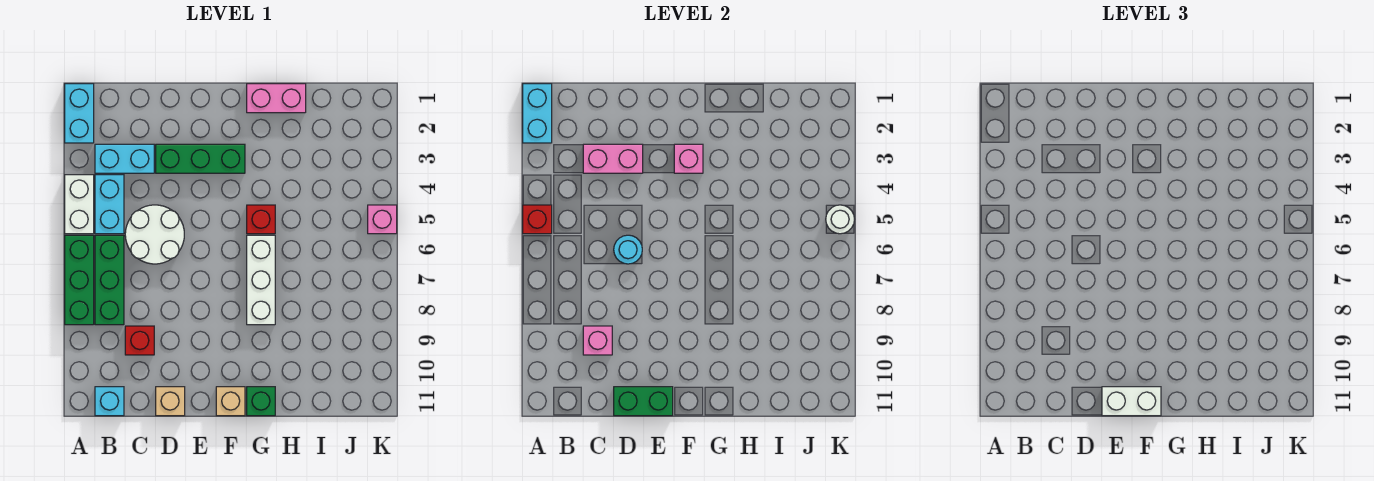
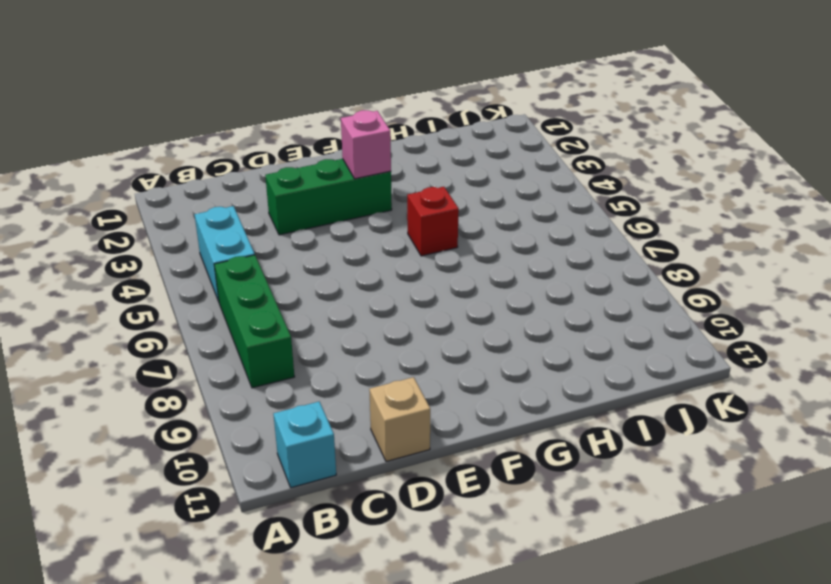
none -> cyan 1x2 brick [65,84,94,143]
none -> white 1x2 brick [65,175,94,234]
none -> green 1x3 brick [65,235,94,325]

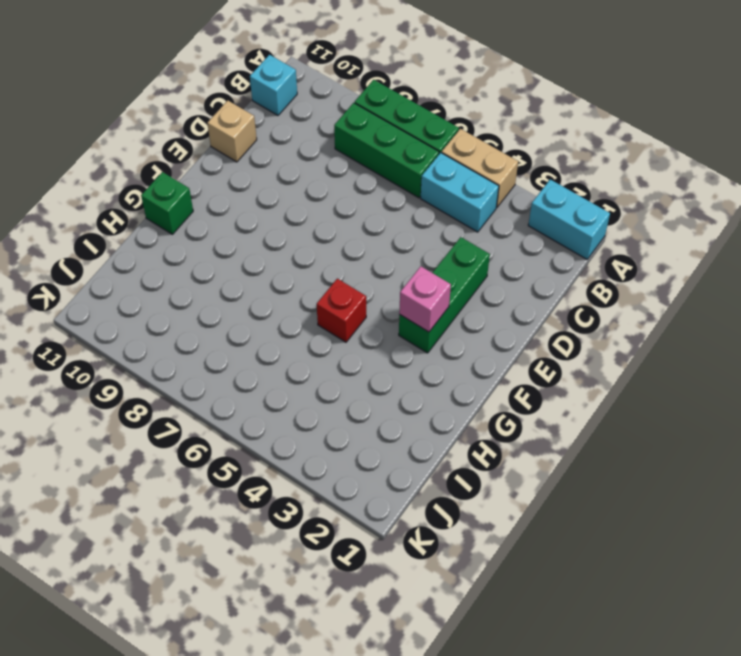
tan 1x2 brick [442,129,518,207] -> white 1x2 brick [65,175,94,234]
none -> cyan 1x2 brick [95,144,154,173]
none -> white 2x2 round brick [125,205,184,264]
none -> red 1x1 brick [125,326,154,355]

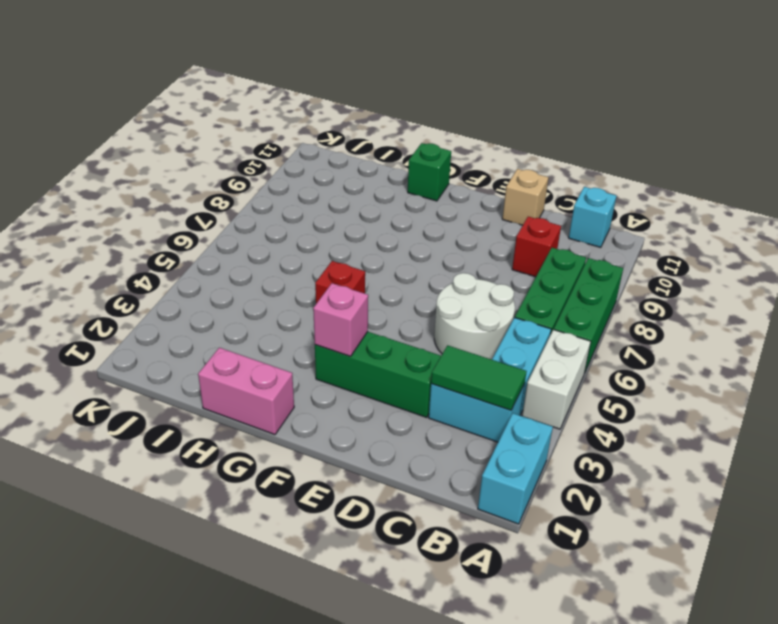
green 1x2 tile [431,345,527,410] -> pink 1x2 brick [583,144,643,173]
none -> tan 1x1 brick [216,387,245,416]
none -> white 1x3 brick [247,235,275,325]
none -> pink 1x1 brick [368,205,397,234]

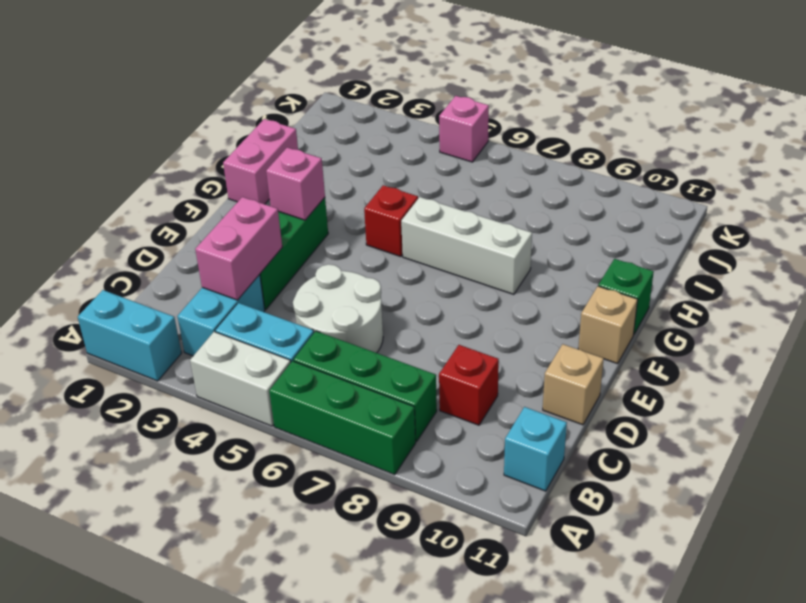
none -> cyan 1x2 brick [523,84,552,143]
none -> red 1x1 brick [523,205,552,234]
none -> pink 1x1 brick [583,326,612,355]

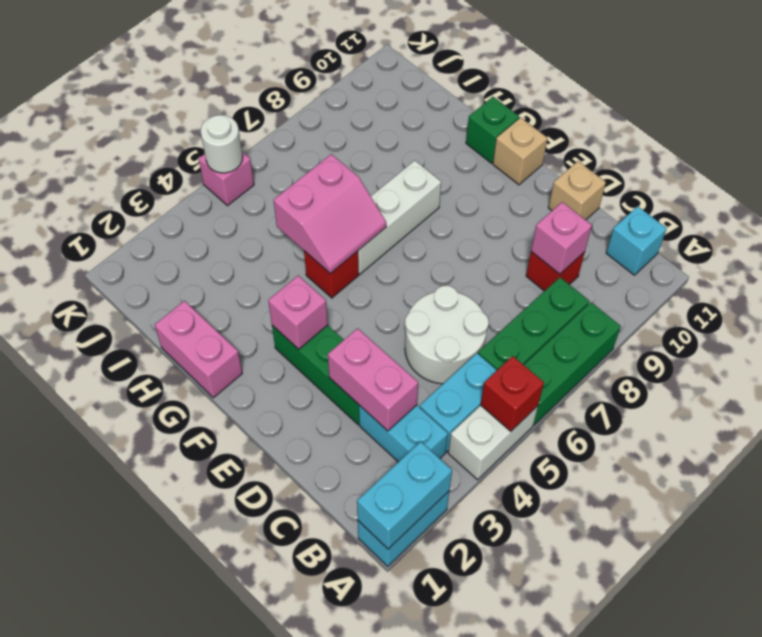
pink 2x2 slope [274,154,386,274] -> none
none -> cyan 1x1 round brick [614,235,642,264]
none -> green 1x2 brick [614,387,673,416]
none -> white 1x2 brick [1102,387,1161,416]

